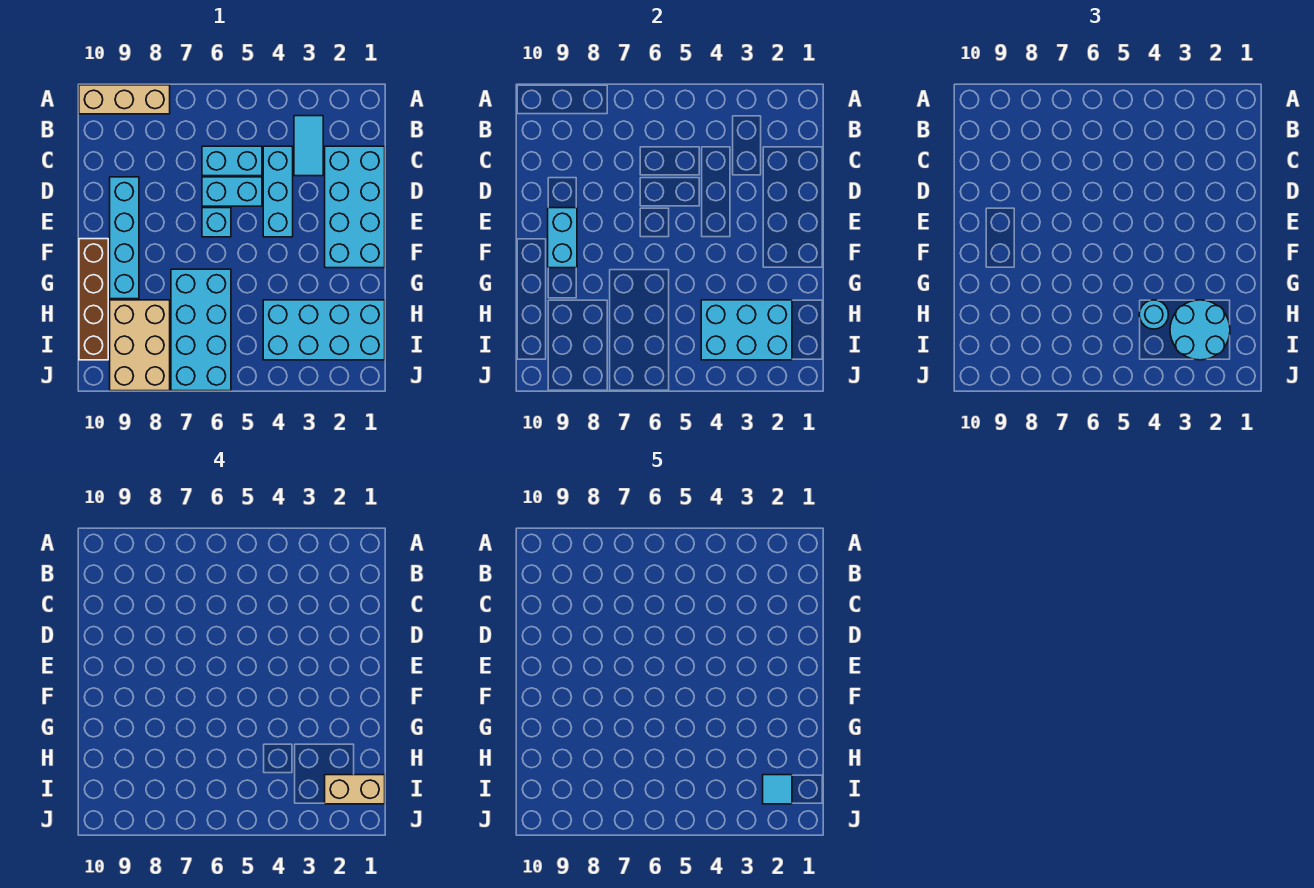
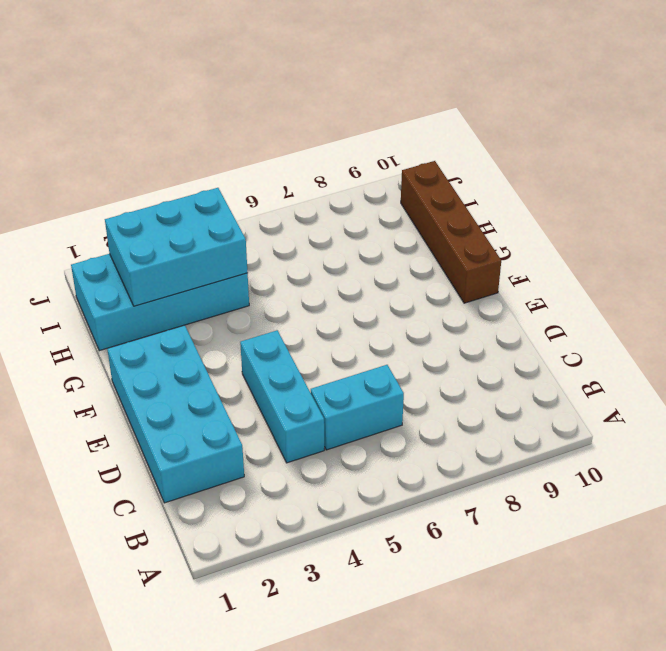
none -> tan 1x3 brick [79,85,170,114]
none -> cyan 1x2 tile [294,116,323,176]
none -> cyan 1x2 brick [202,177,262,206]

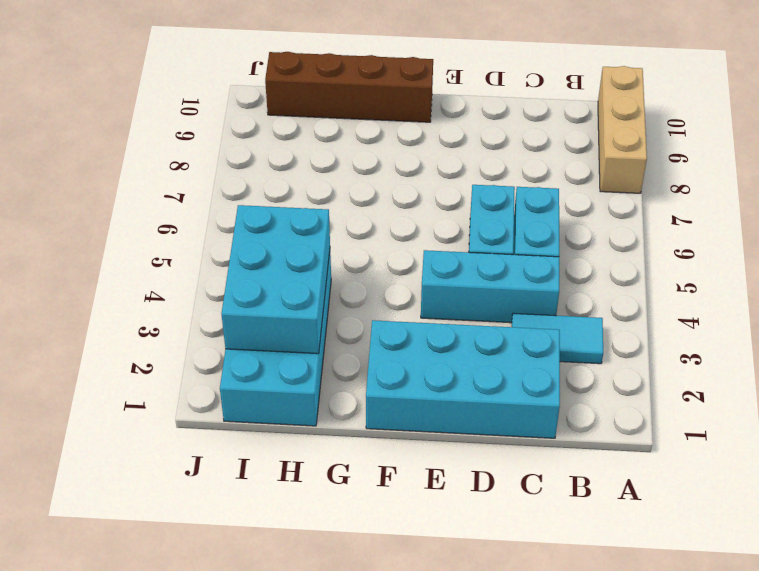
none -> cyan 1x4 brick [110,177,139,299]
none -> cyan 1x1 brick [202,208,231,237]
none -> cyan 2x4 brick [171,269,231,391]

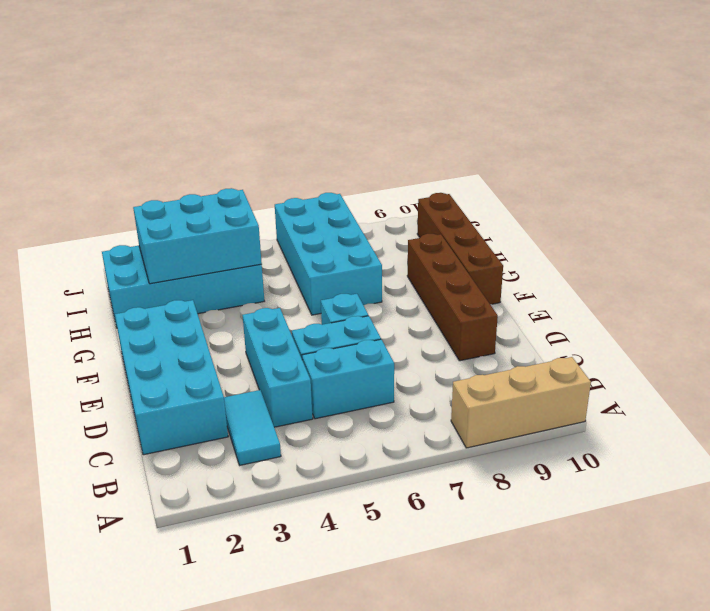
brown 1x4 brick [407,234,498,361] -> cyan 1x4 brick [110,177,139,299]
none -> tan 2x3 brick [110,300,170,391]
none -> cyan 1x2 brick [548,208,577,268]
none -> cyan 2x2 round brick [1170,300,1230,360]

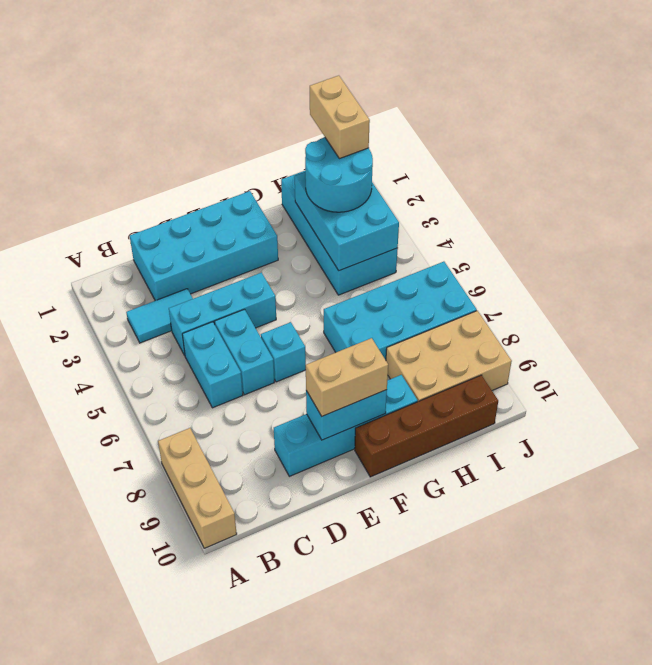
tan 1x2 brick [306,338,388,416] -> none
none -> cyan 1x1 round brick [1139,300,1169,329]
none -> cyan 1x1 tile [763,775,792,804]

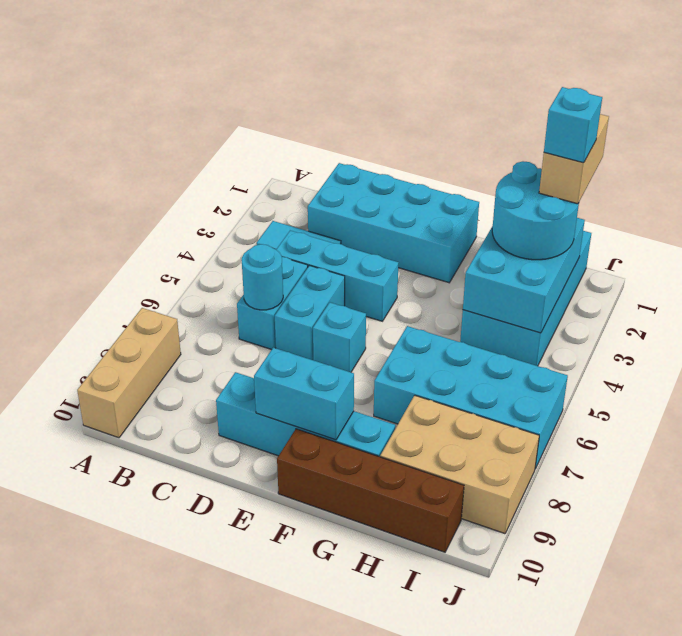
cyan 1x1 round brick [242,244,283,310] -> cyan 1x1 round brick moved to [1139,300,1169,329]
cyan 1x1 brick [544,87,602,163] -> cyan 1x1 tile [763,775,792,804]

